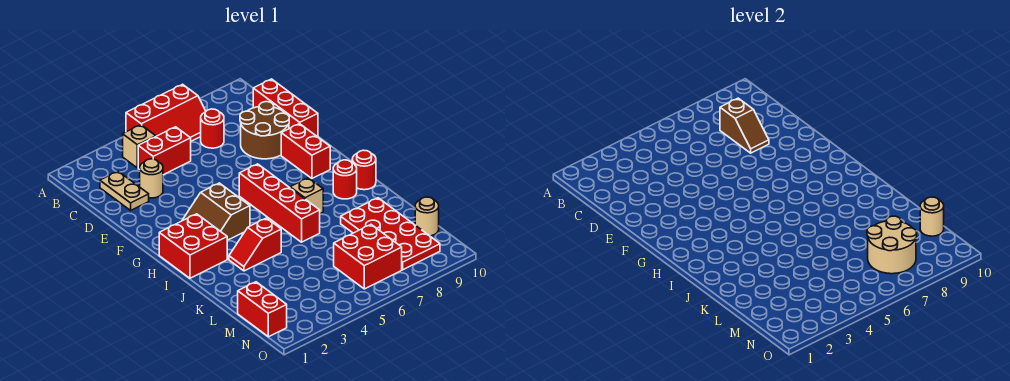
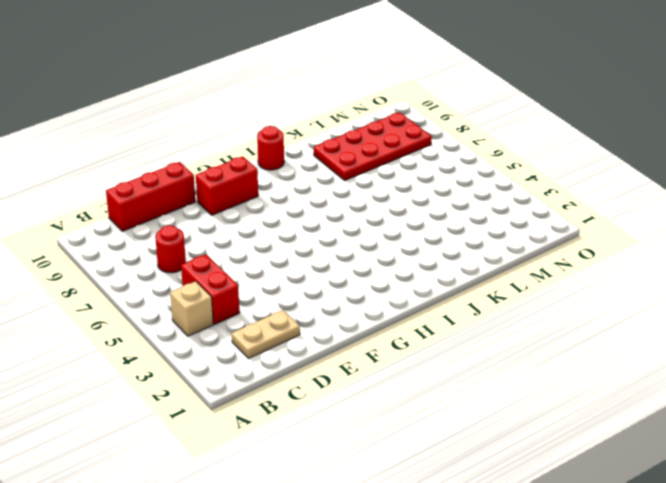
none -> red 2x3 slope [126,84,206,141]
none -> tan 1x1 round brick [140,159,163,198]
none -> brown 2x2 round brick [240,102,289,159]

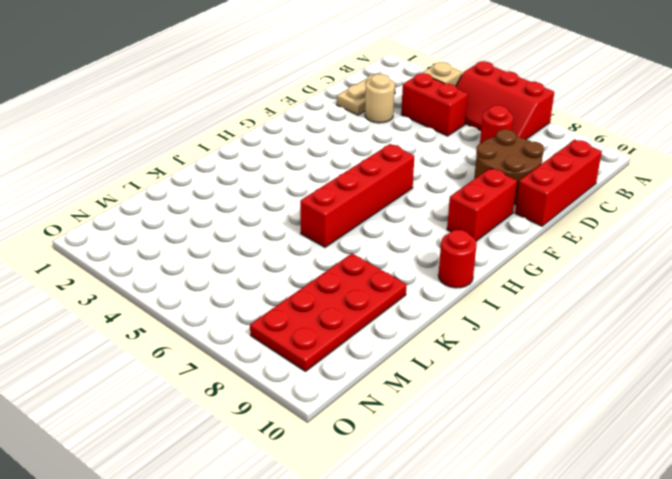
none -> brown 2x2 slope [182,183,250,240]
none -> red 2x2 brick [159,214,227,278]
none -> tan 1x1 brick [290,178,323,213]

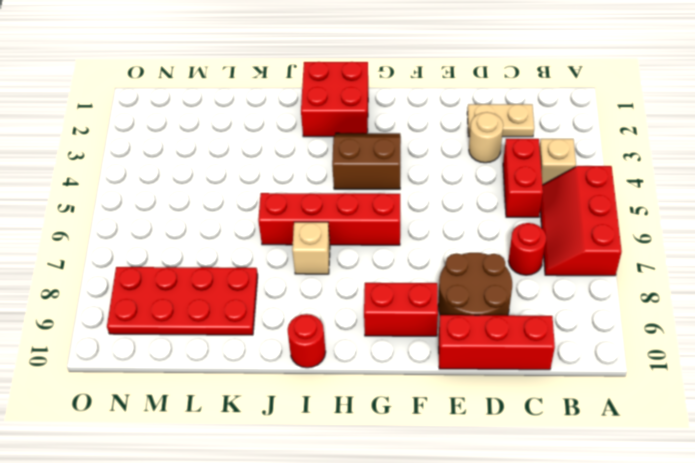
none -> red 1x1 round brick [333,160,357,199]
none -> red 1x2 slope [229,218,281,271]
none -> red 1x2 brick [238,282,287,337]

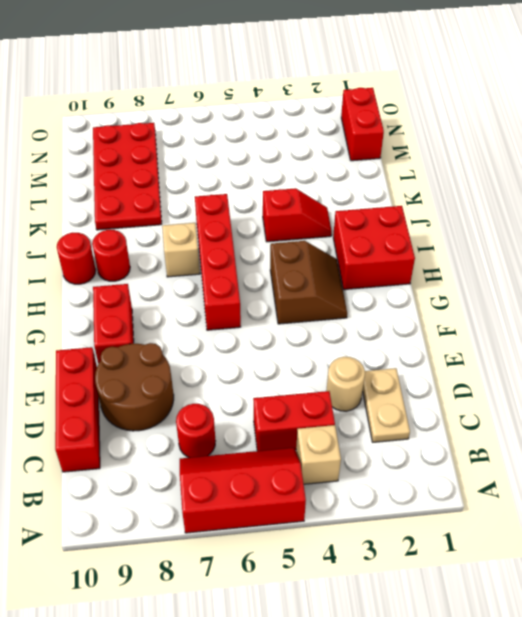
none -> red 2x2 brick [334,225,402,289]
none -> tan 1x1 round brick [415,197,439,236]
none -> brown 1x2 slope [720,98,769,153]

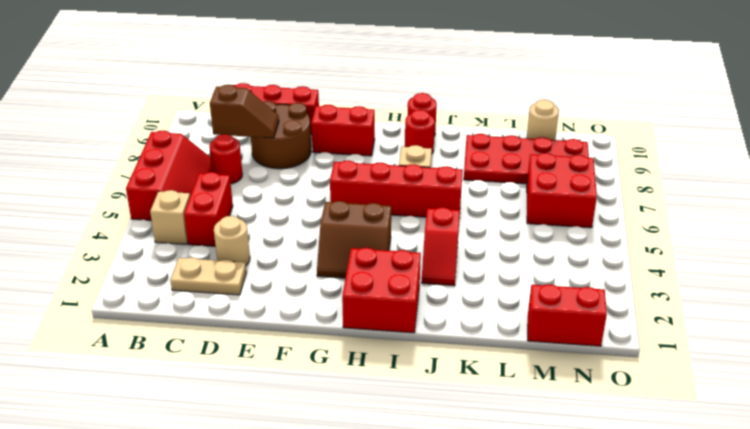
none -> tan 2x2 round brick [867,216,917,274]
none -> tan 1x1 round brick [920,197,944,236]

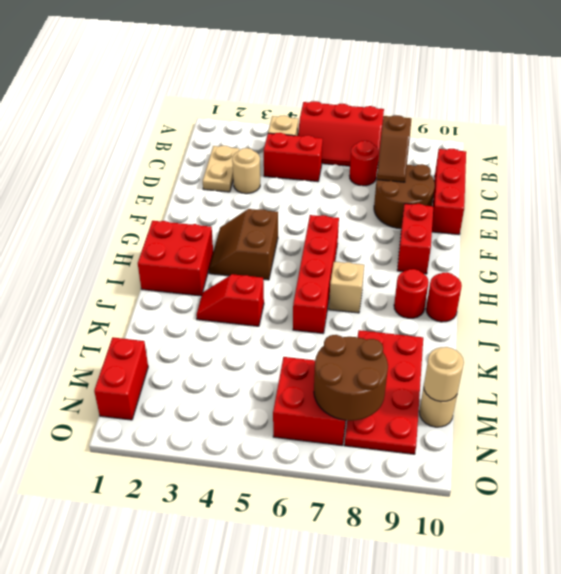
brown 2x2 round brick [314,335,388,421] -> tan 2x2 round brick [867,216,917,274]

